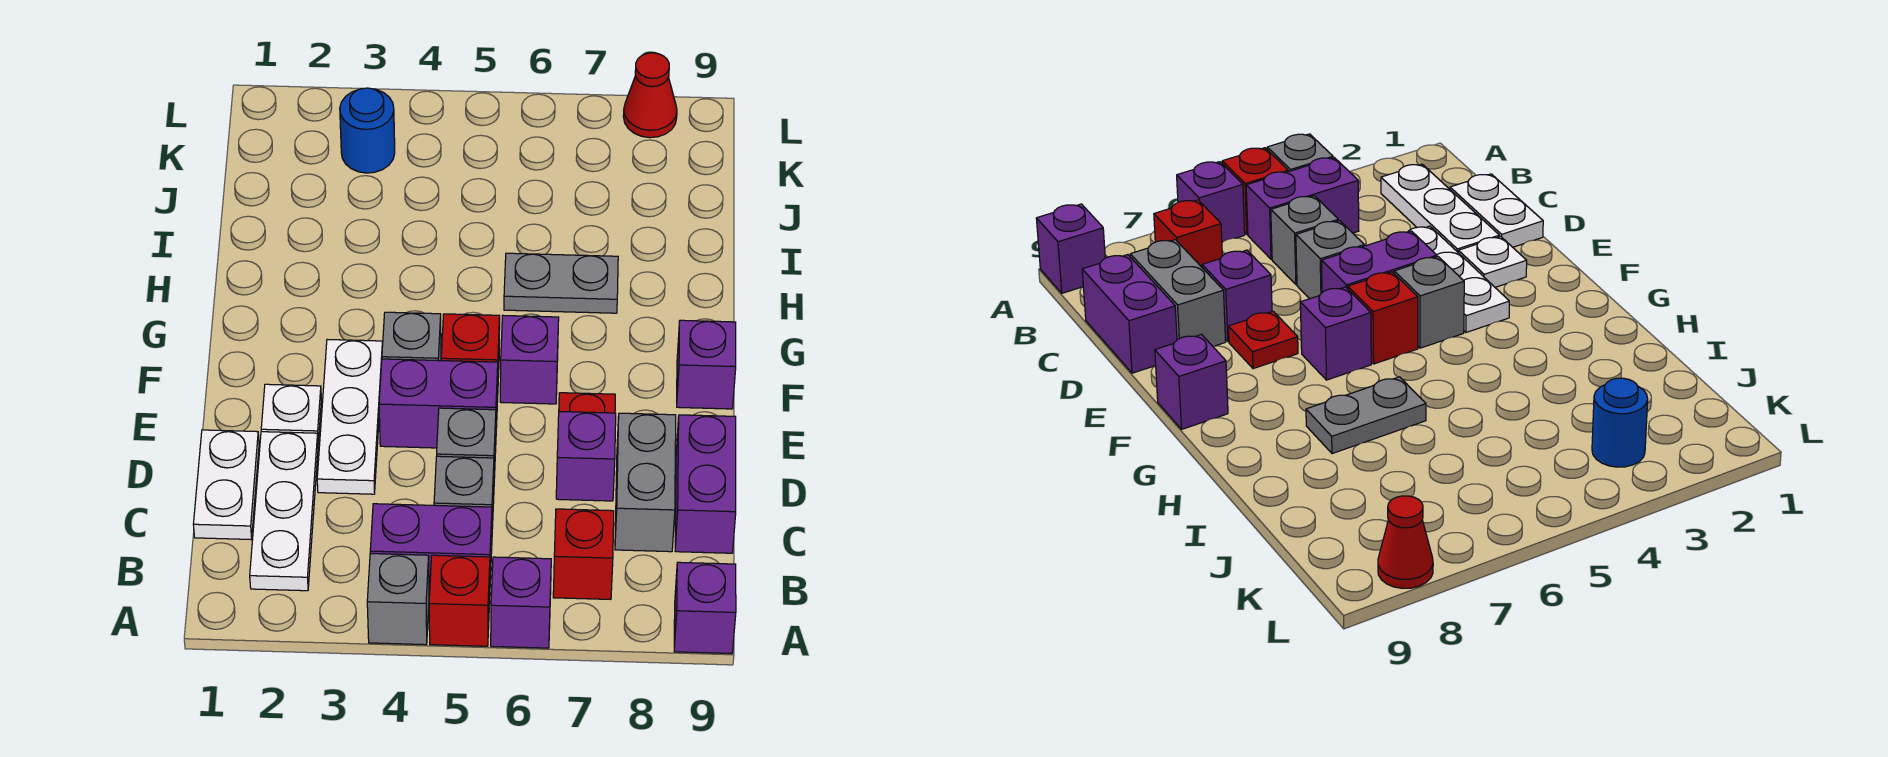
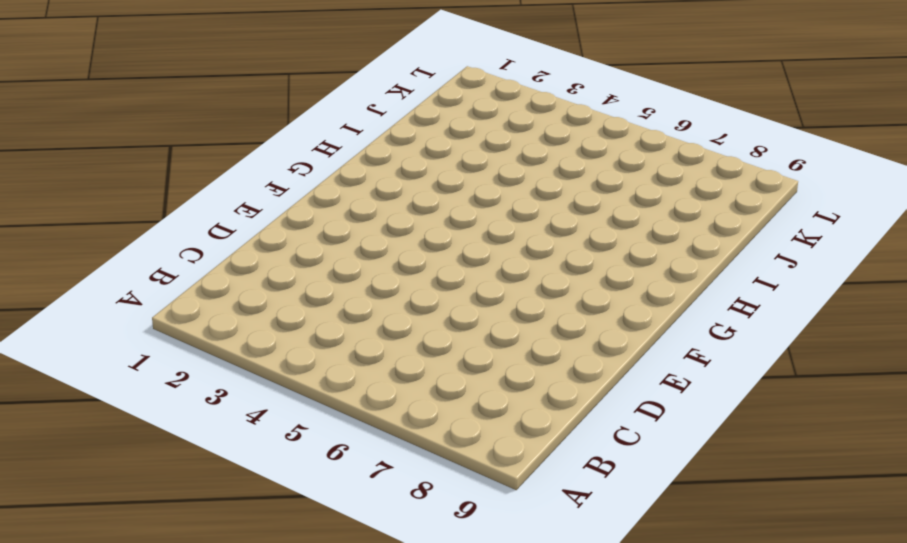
none -> grey 1x1 brick [367,554,429,645]
none -> red 1x1 brick [429,555,490,646]
none -> purple 1x1 brick [491,557,551,648]

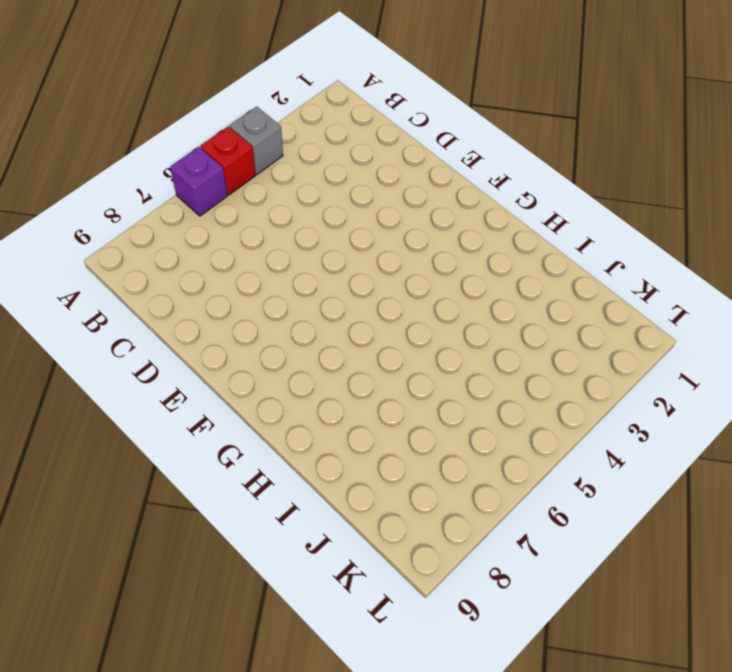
none -> purple 1x1 brick [674,562,736,654]
none -> white 1x3 plate [250,432,318,591]
none -> purple 1x2 brick [370,504,492,594]

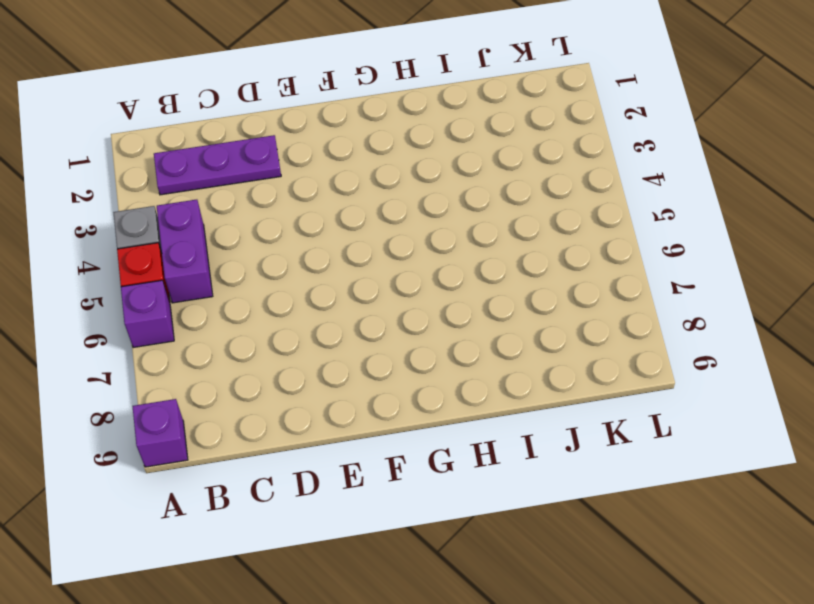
purple 1x3 plate [154,135,281,195] -> white 1x3 plate [250,432,318,591]
none -> red 1x1 brick [553,509,614,599]
none -> white 1x2 plate [193,430,259,539]
none -> grey 1x1 brick [434,456,494,529]

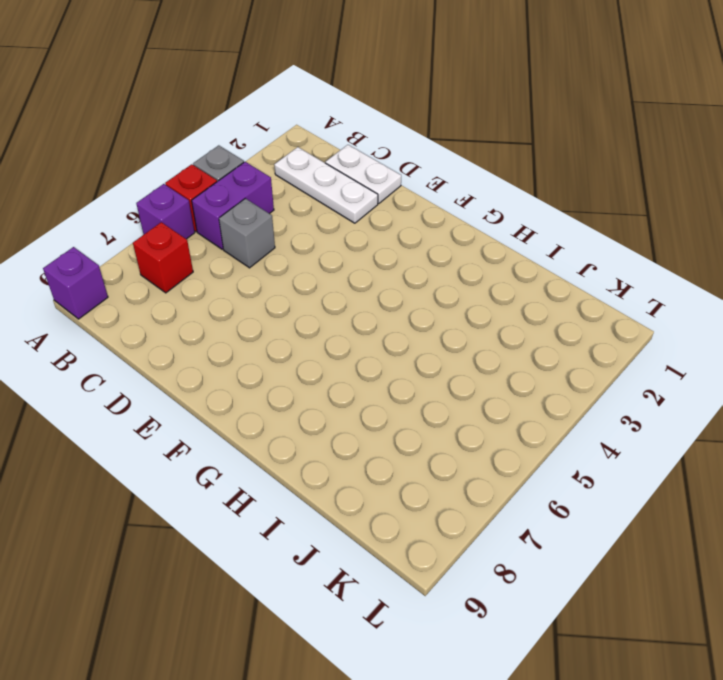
none -> grey 1x2 brick [615,413,676,552]
none -> purple 1x2 brick [675,415,736,553]
none -> white 1x3 plate [317,339,383,494]

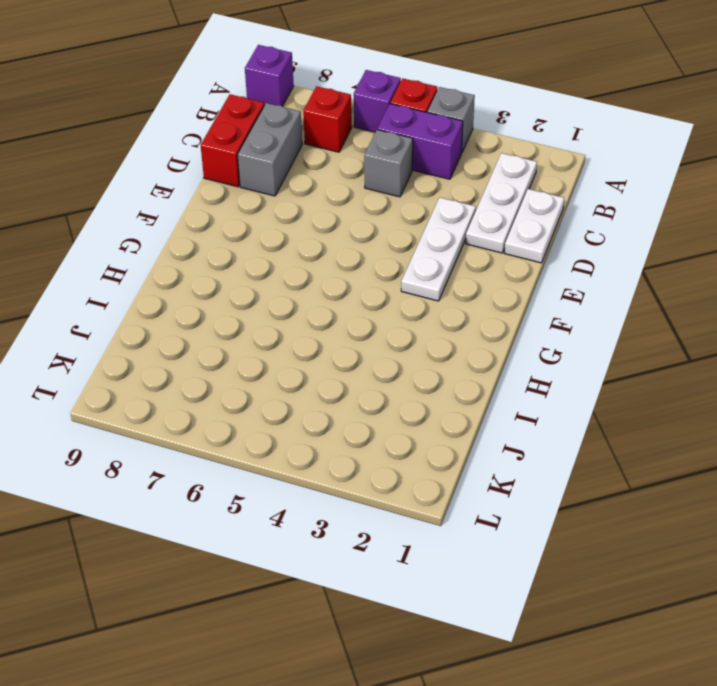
red 1x2 brick [201,94,264,187] -> purple 1x2 brick [675,415,736,553]
none -> grey 1x1 brick [437,408,496,478]
none -> purple 1x1 brick [556,412,616,501]
none -> white 1x1 plate [261,384,321,442]

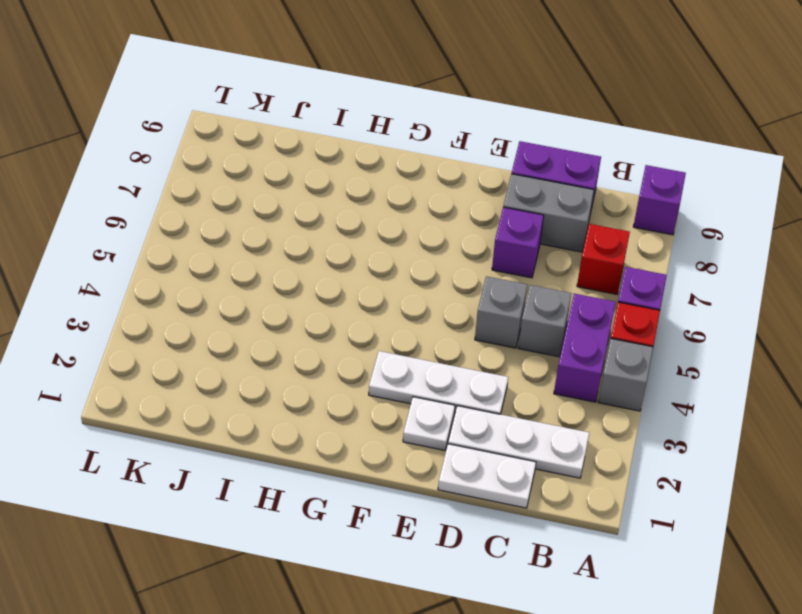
none -> purple 1x2 brick [379,359,498,448]
none -> red 1x1 plate [559,393,615,413]
none -> grey 1x1 brick [382,312,441,361]

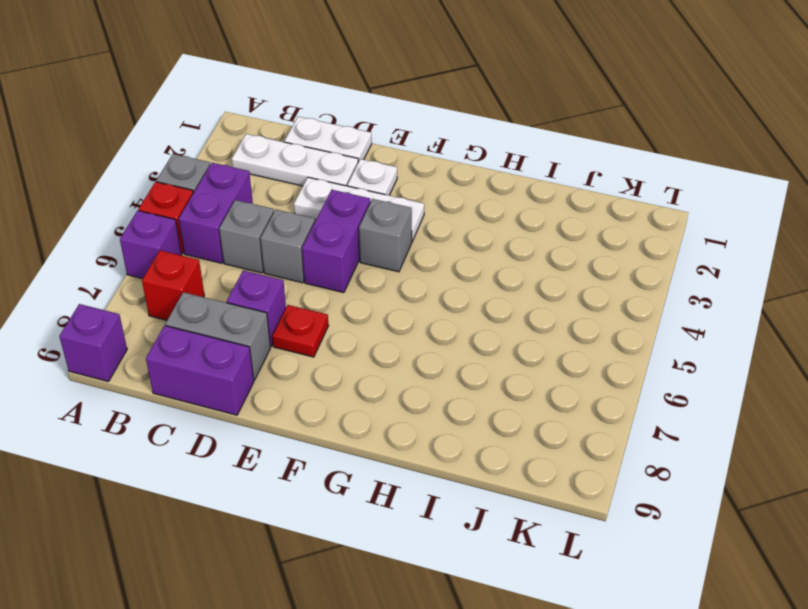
none -> red 1x1 brick [441,314,500,402]
none -> purple 1x1 brick [500,315,559,404]
none -> purple 1x1 brick [677,320,736,409]

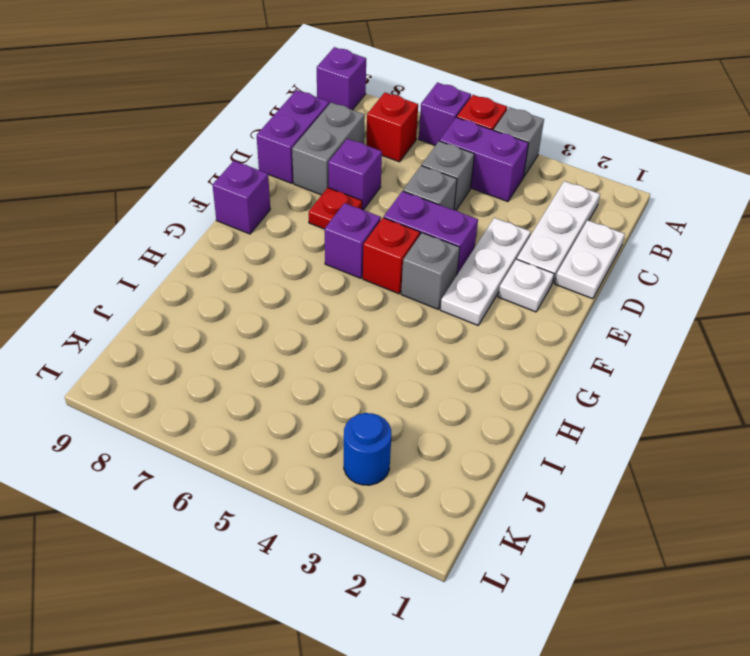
none -> grey 1x2 plate [504,253,618,313]
none -> red 1x1 cone [623,53,677,138]

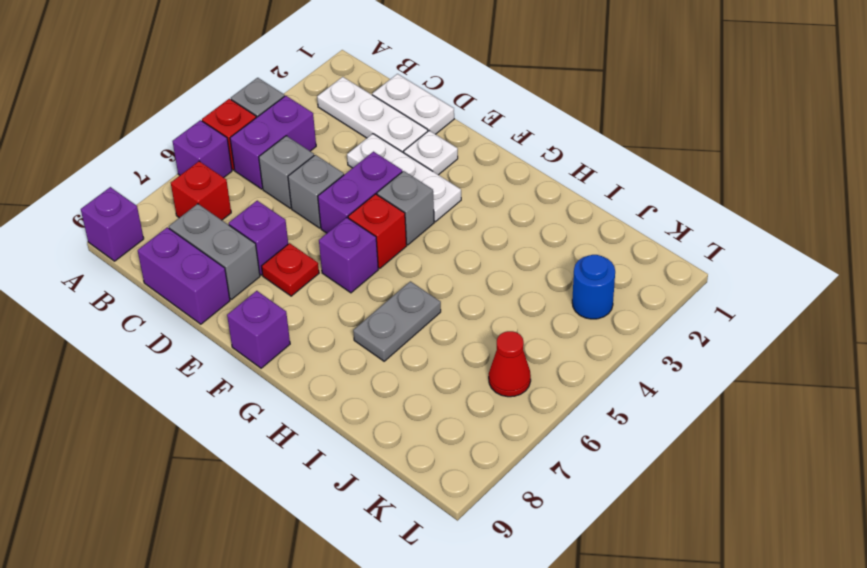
red 1x1 cone [489,331,531,397] -> red 1x1 cone moved to [623,53,677,138]

